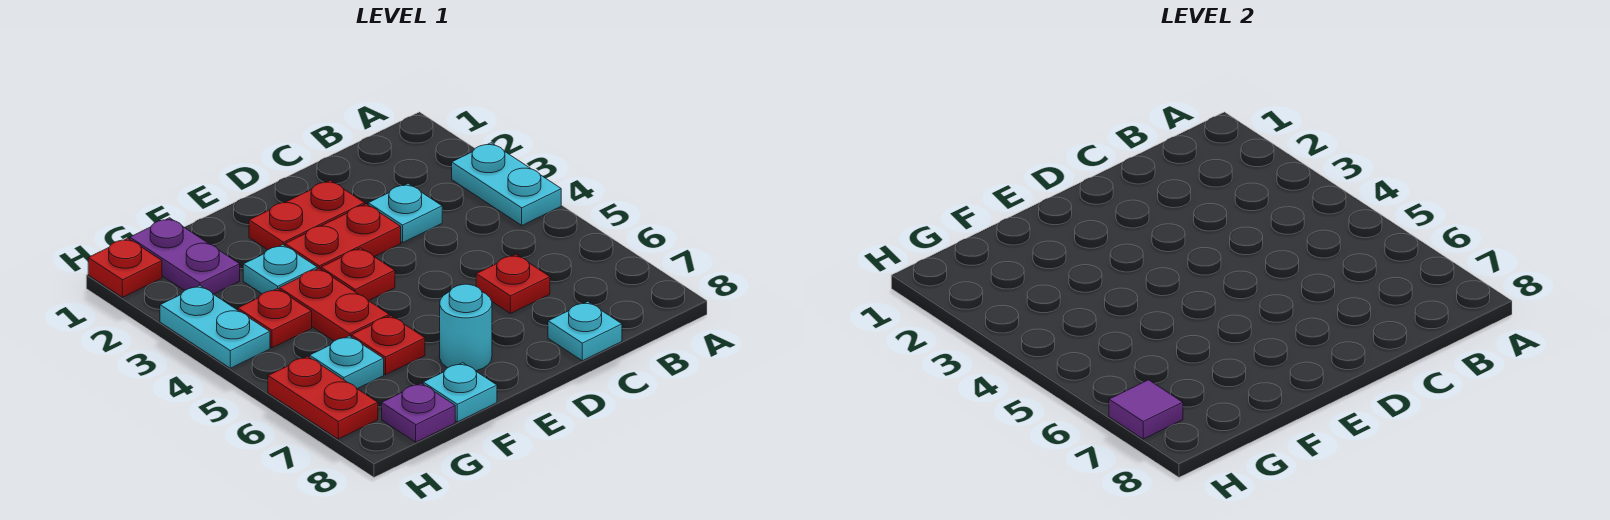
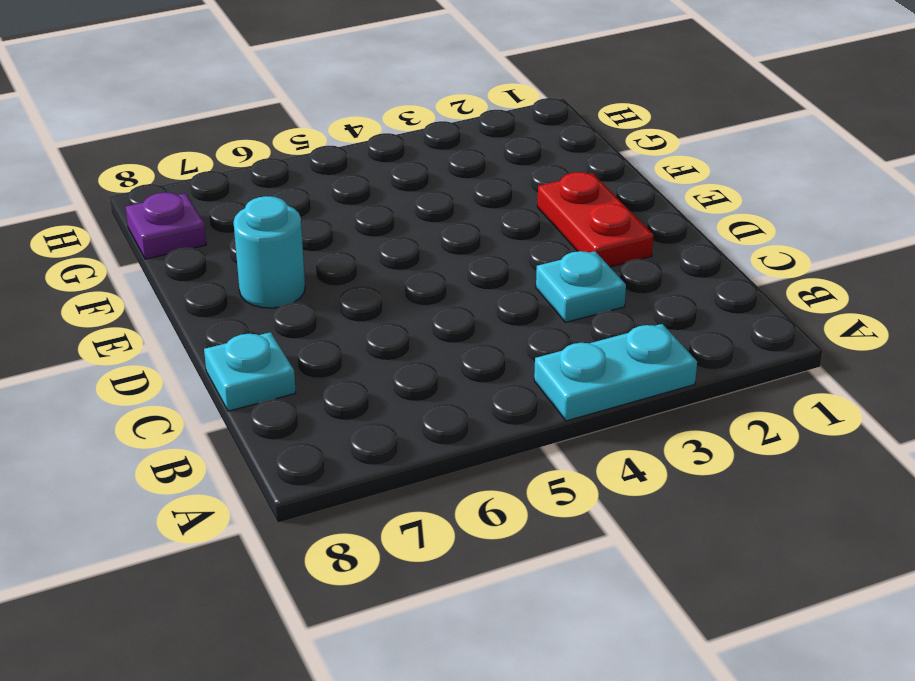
none -> red 1x1 plate [476,254,550,313]
none -> red 1x2 plate [285,204,401,269]
none -> red 1x1 plate [321,248,395,301]

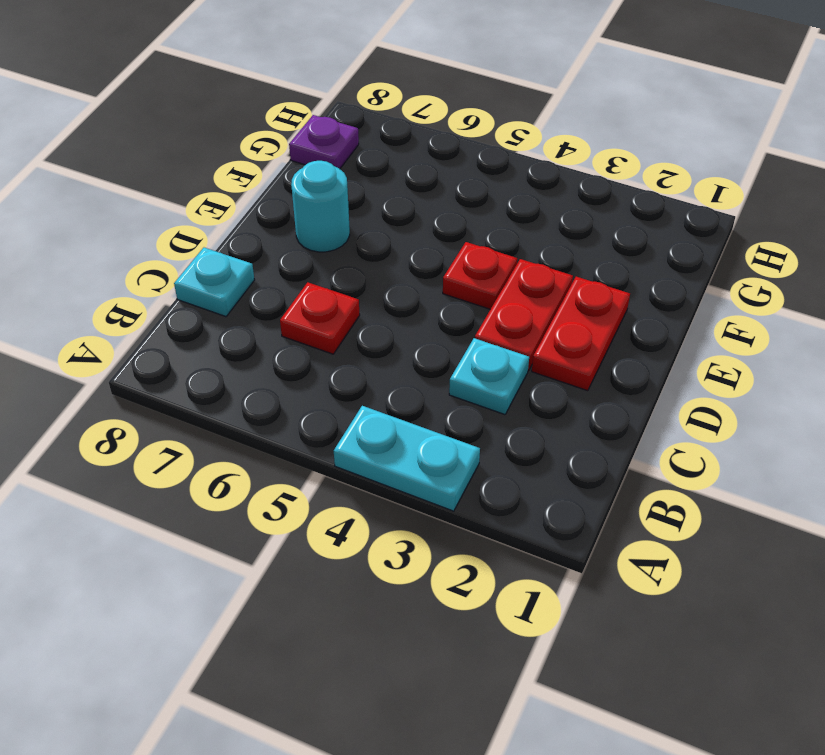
none -> cyan 1x1 plate [243,245,317,294]
none -> red 1x2 plate [279,268,389,341]
none -> red 1x1 plate [351,316,425,375]

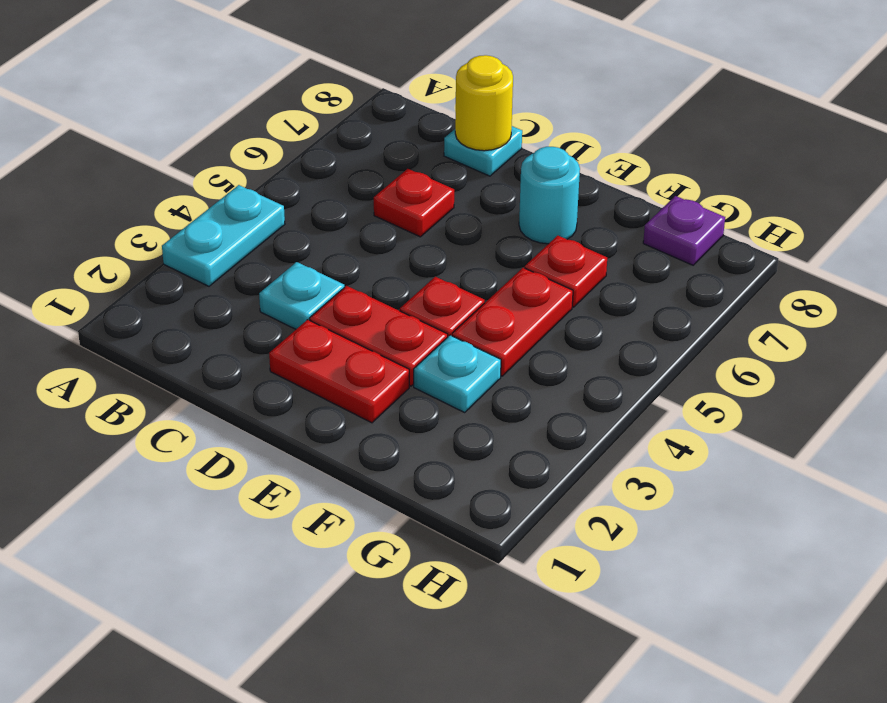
yellow 1x1 round brick [455,55,513,151] -> none
none -> cyan 1x1 plate [423,363,497,422]
none -> purple 1x2 plate [130,218,240,294]
none -> red 1x1 plate [238,289,312,348]

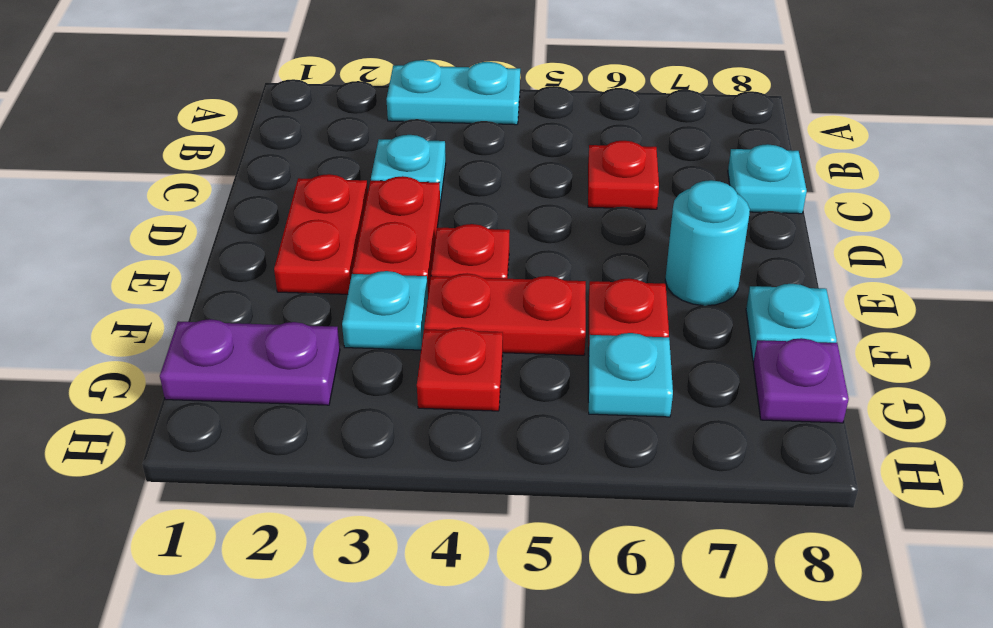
none -> red 1x1 plate [88,238,162,297]
none -> cyan 1x2 plate [160,285,270,368]
none -> red 1x2 plate [268,356,378,439]

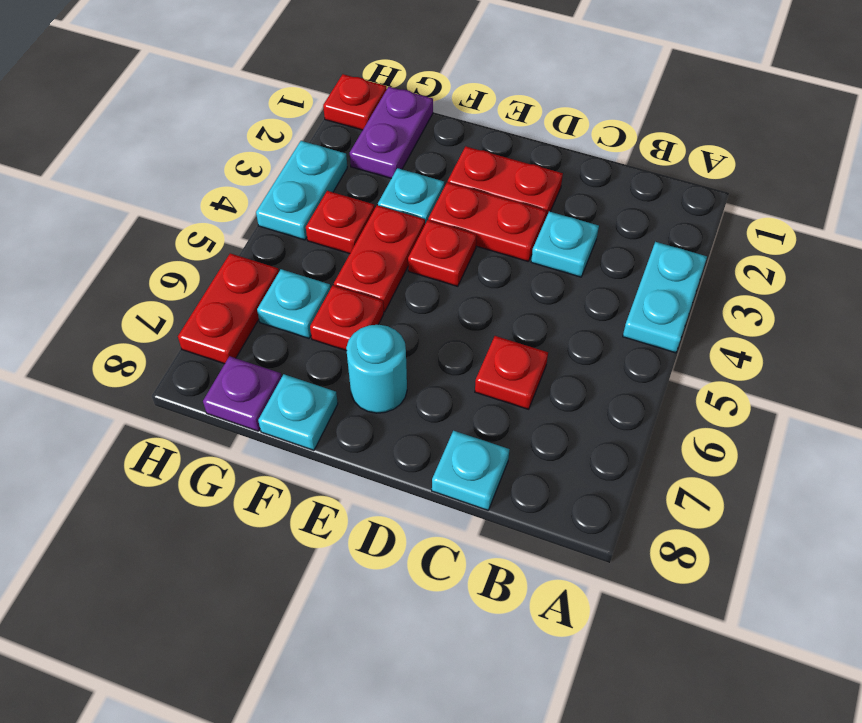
none -> purple 1x1 tile [1109,380,1183,439]

